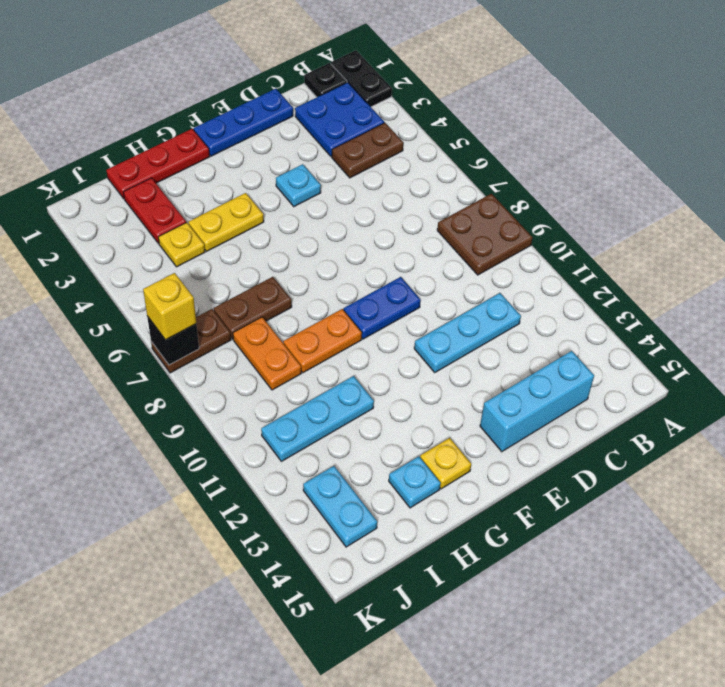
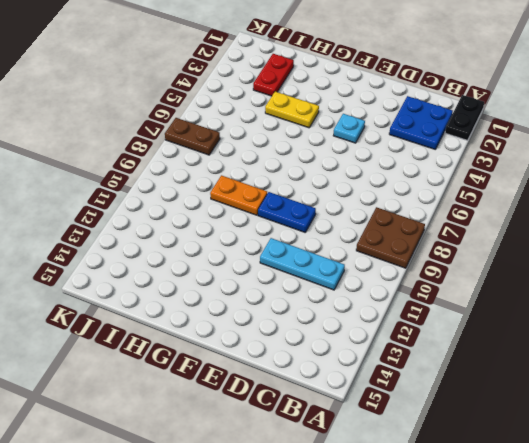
none -> black 1x1 plate [304,63,347,97]
none -> brown 1x2 plate [332,123,403,178]
none -> cyan 1x3 brick [480,351,594,452]

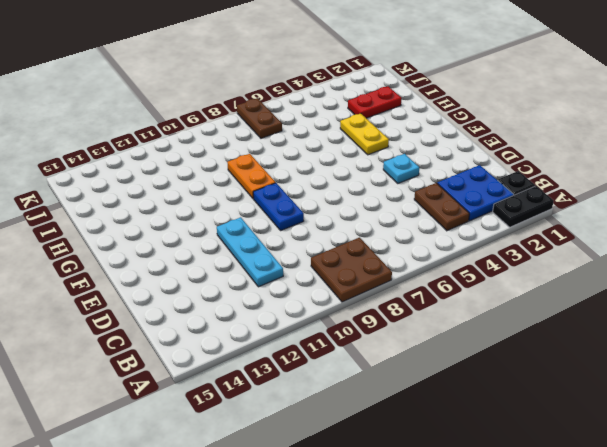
none -> cyan 1x3 brick [480,351,594,452]
none -> blue 1x3 plate [194,89,293,156]
none -> red 1x3 plate [106,129,210,199]

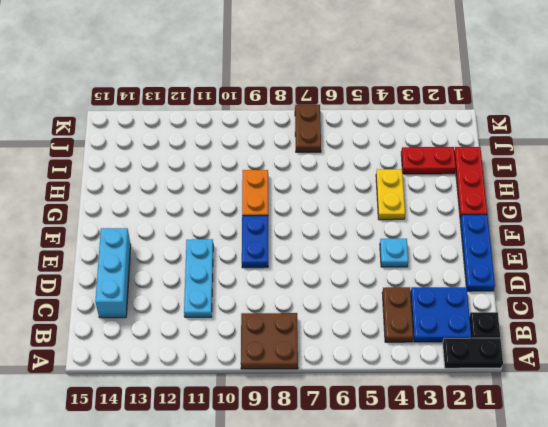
none -> yellow 1x1 plate [420,438,471,489]
none -> brown 1x2 plate [214,277,292,339]
none -> cyan 1x3 plate [261,376,374,461]

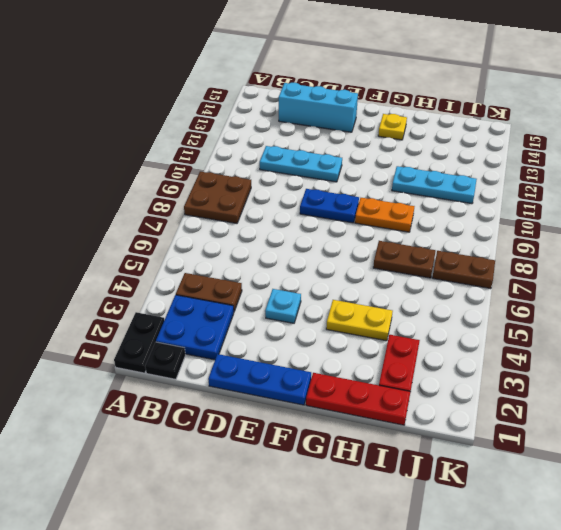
none -> cyan 1x1 plate [389,456,441,508]
none -> yellow 1x1 plate [158,222,205,267]
none -> orange 1x2 plate [233,317,301,390]

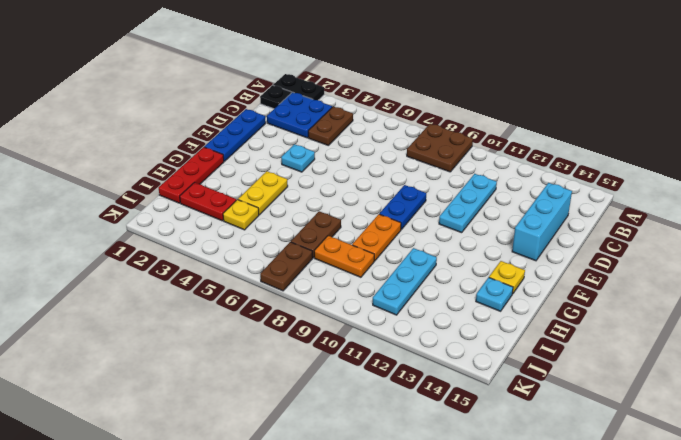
none -> cyan 1x2 plate [303,466,377,547]
none -> black 1x1 brick [147,316,199,365]
none -> yellow 1x1 brick [143,273,196,340]

